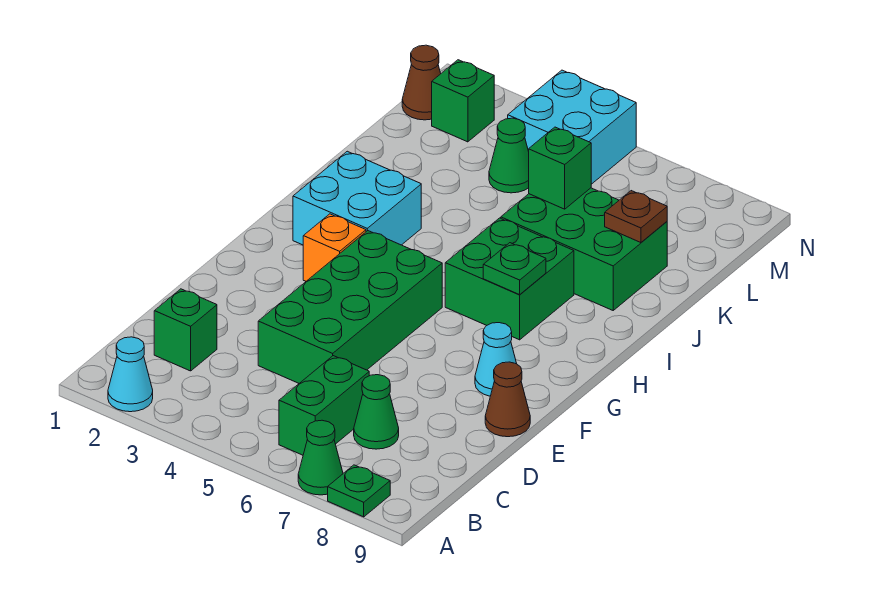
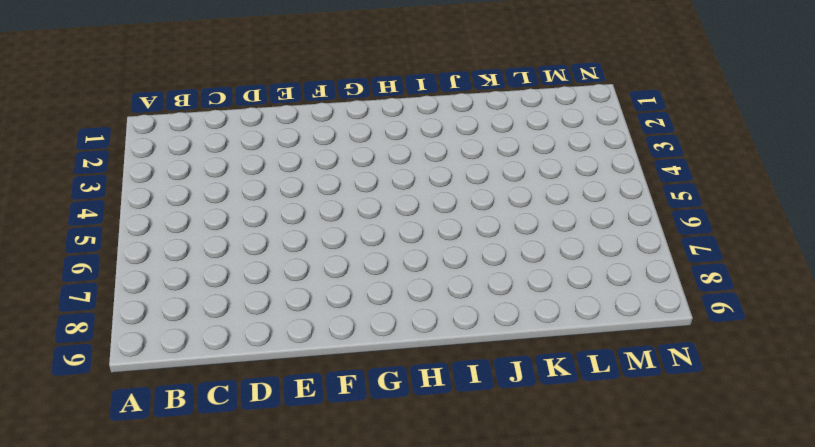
none -> cyan 1x1 cone [108,337,153,412]
none -> green 1x1 cone [298,420,343,495]
none -> green 1x1 plate [328,465,390,517]

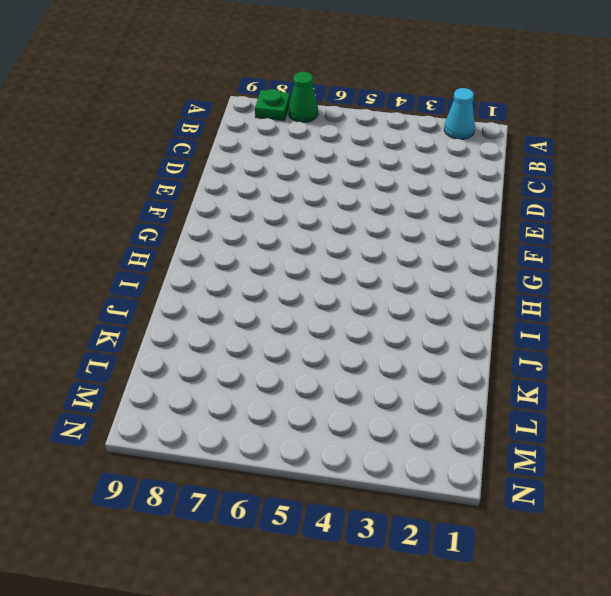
none -> green 1x2 brick [279,356,369,455]
none -> green 1x1 brick [154,289,217,371]
none -> green 1x1 cone [354,375,399,449]

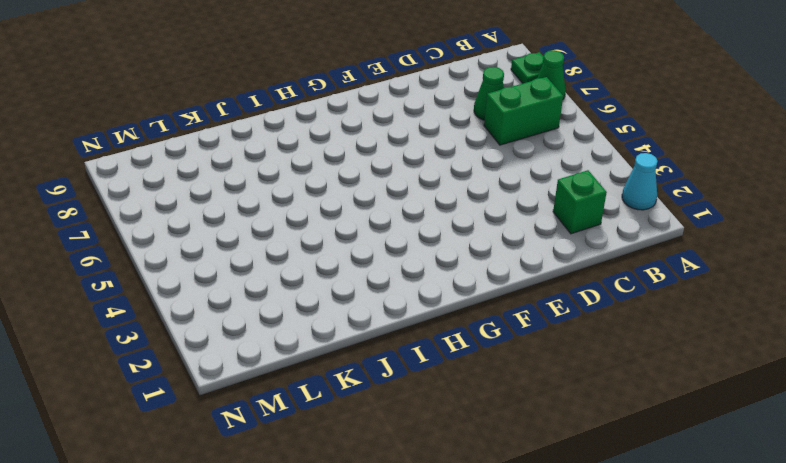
none -> green 2x4 brick [258,231,442,383]
none -> brown 1x1 cone [485,362,530,437]
none -> cyan 1x1 cone [475,323,517,396]

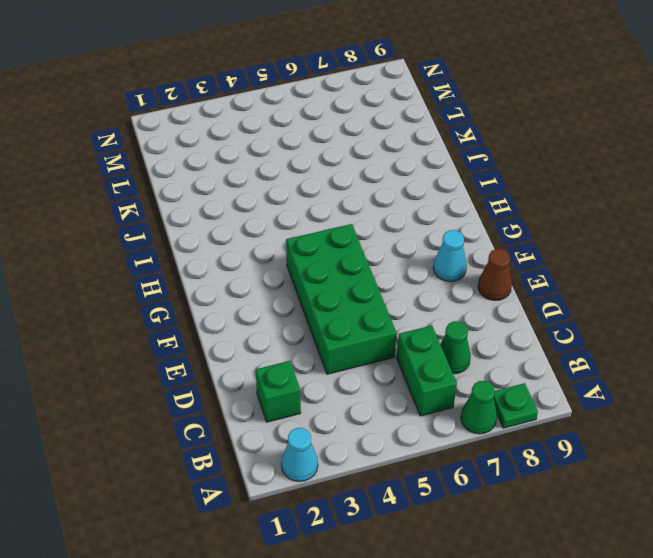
none -> orange 1x1 brick [303,214,366,281]
none -> cyan 2x2 brick [293,151,421,245]
none -> green 2x2 brick [445,218,574,340]

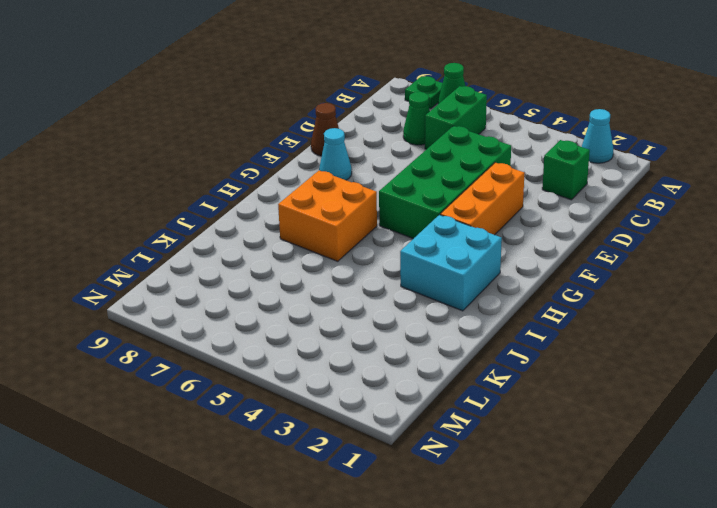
orange 1x3 brick [440,163,525,235] -> orange 1x1 brick [303,214,366,281]
orange 2x2 brick [278,170,377,261] -> green 2x2 brick [445,218,574,340]
none -> green 2x3 brick [501,188,667,310]
none -> green 1x1 cone [489,118,529,193]
none -> brown 1x1 cone [402,45,441,120]

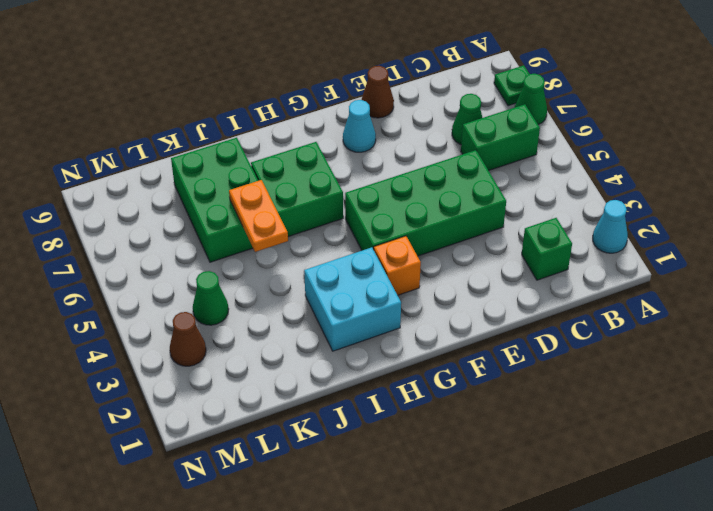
orange 1x2 plate [229,180,288,252] -> none
brown 1x1 cone [170,312,206,366] -> brown 1x1 cone moved to [402,45,441,120]
none -> green 1x1 brick [432,60,494,142]
none -> cyan 2x2 brick [508,70,636,184]
none -> green 1x1 plate [483,243,546,295]

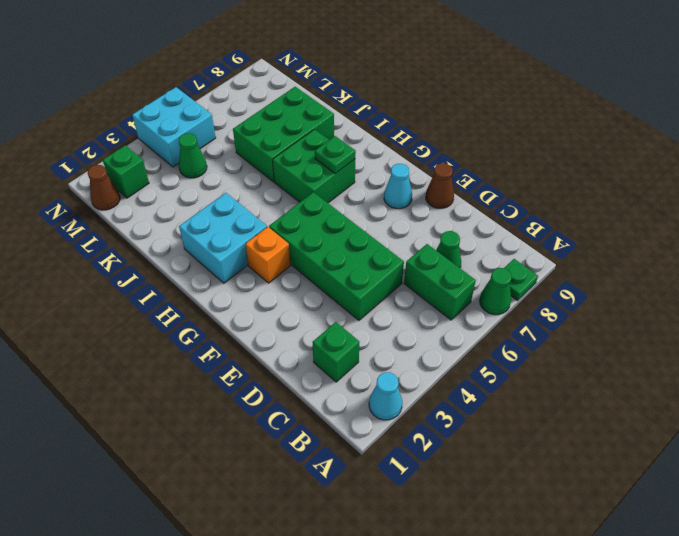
none -> green 1x1 brick [529,127,591,209]
none -> brown 1x1 plate [605,191,667,243]

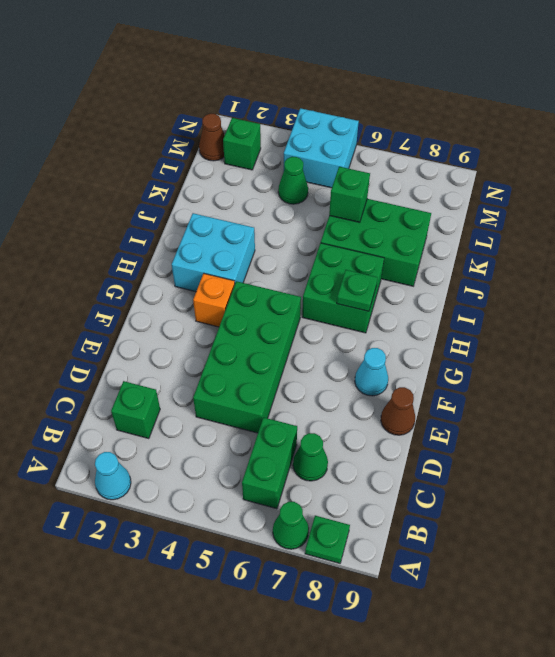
none -> brown 1x1 plate [605,191,667,243]

